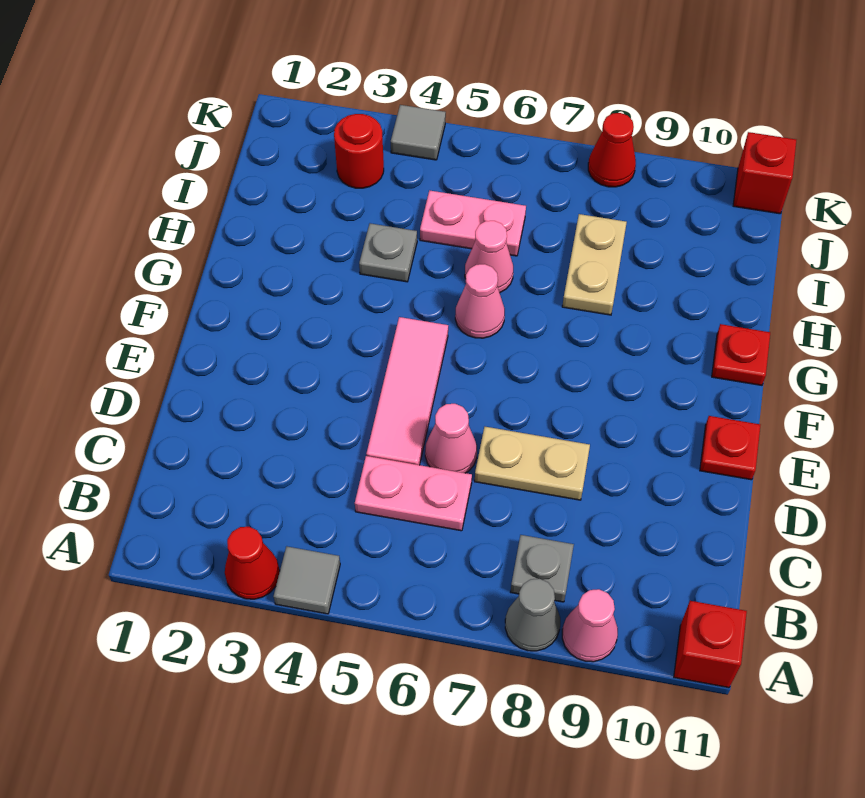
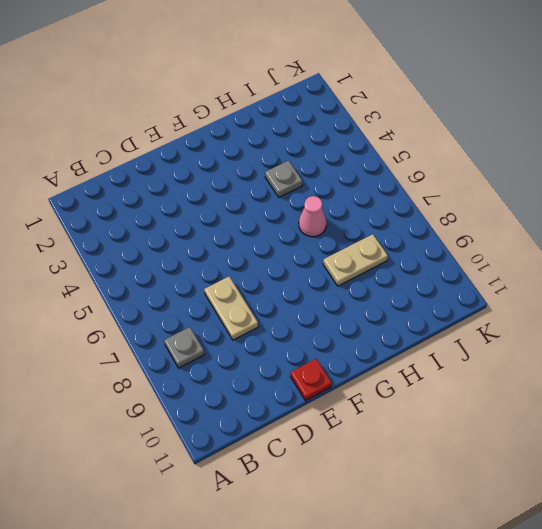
none -> red 1x1 cone [225,527,280,599]
none -> grey 1x1 tile [274,546,340,614]
none -> grey 1x1 cone [505,579,560,651]

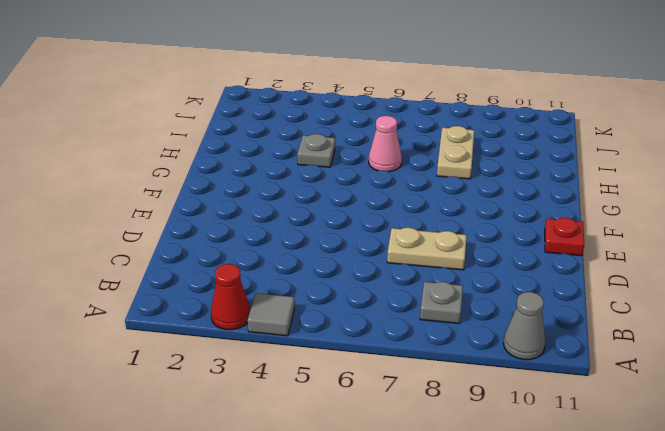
grey 1x1 cone [504,292,545,360] -> grey 1x1 cone moved to [505,579,560,651]
none -> pink 1x1 cone [562,589,618,662]
none -> red 1x1 brick [674,601,747,688]
none -> pink 1x2 plate [355,456,472,531]

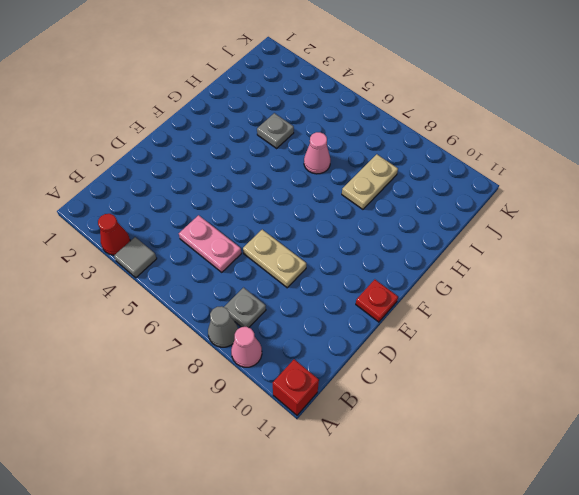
none -> pink 1x3 tile [366,317,448,465]
none -> pink 1x1 cone [425,404,477,473]
none -> pink 1x1 cone [455,264,505,338]

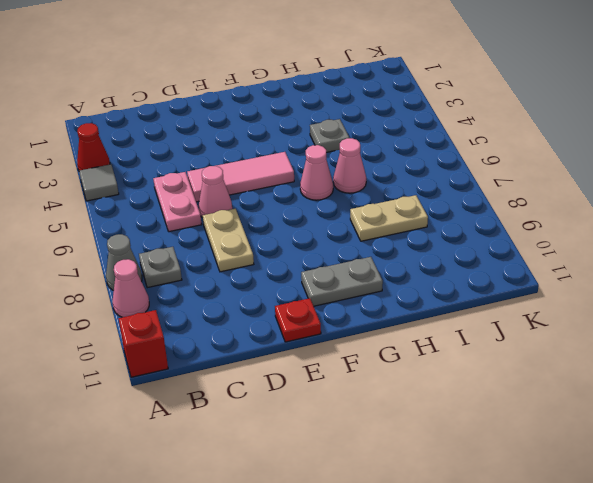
grey 1x2 plate [301,257,383,306] -> none
none -> red 1x1 plate [712,324,770,385]
none -> pink 1x2 plate [420,190,526,256]
none -> red 1x1 round brick [334,114,384,188]

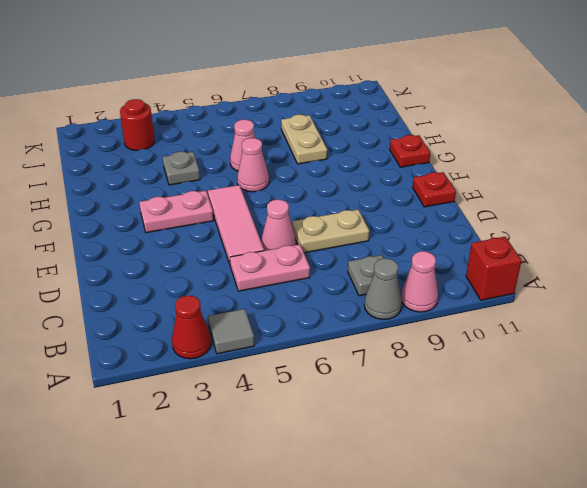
pink 1x2 plate [139,191,213,233] -> pink 1x2 plate moved to [420,190,526,256]
none -> grey 1x1 tile [391,105,446,160]
none -> red 1x1 cone [588,113,636,187]
none -> red 1x1 brick [733,132,796,214]

